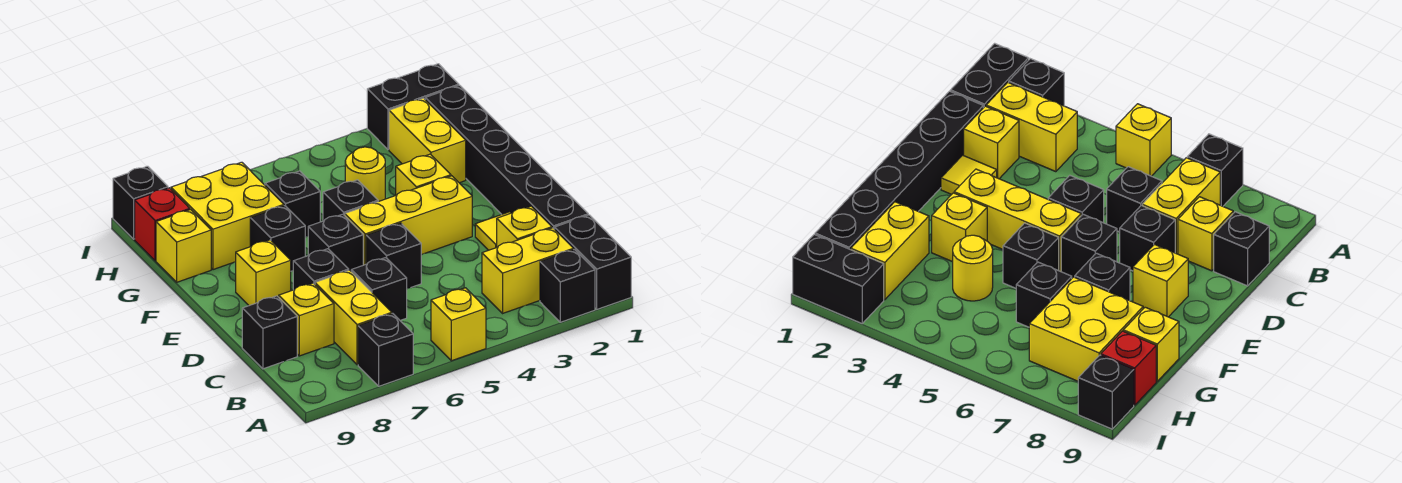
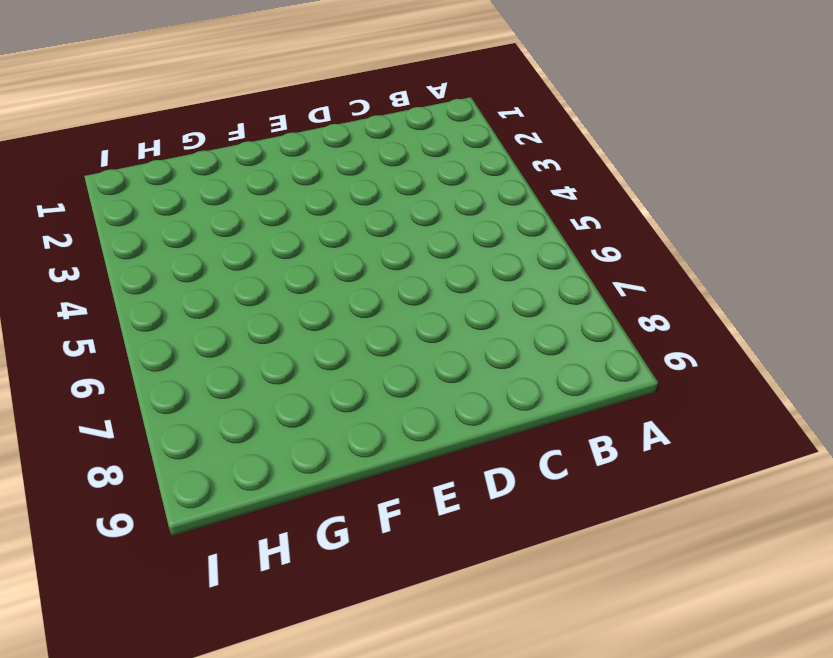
none -> black 1x2 brick [555,215,631,309]
none -> black 1x1 brick [540,249,595,322]
none -> yellow 1x1 brick [431,288,486,361]

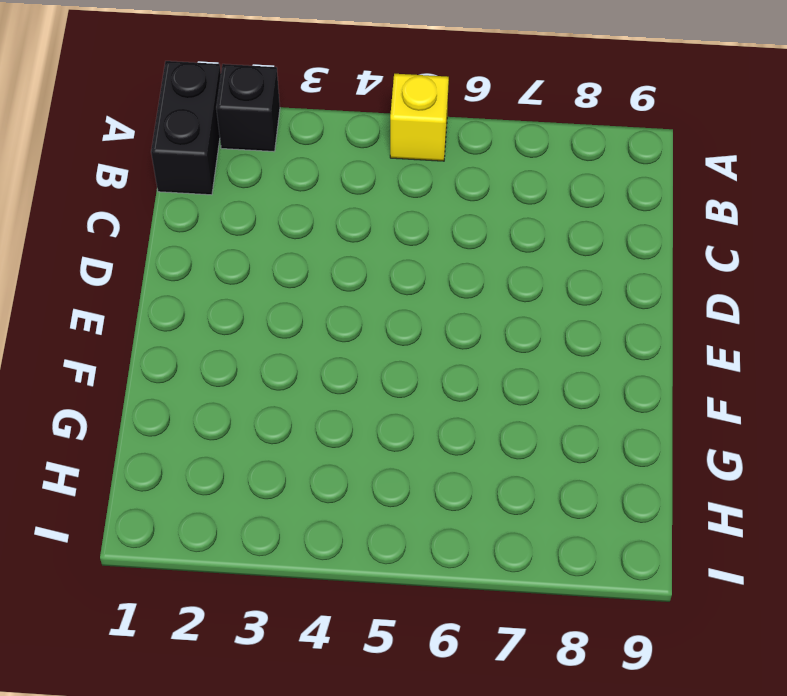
none -> black 1x1 brick [358,313,413,386]
none -> yellow 1x2 brick [482,228,573,313]
none -> yellow 1x2 brick [315,270,392,365]

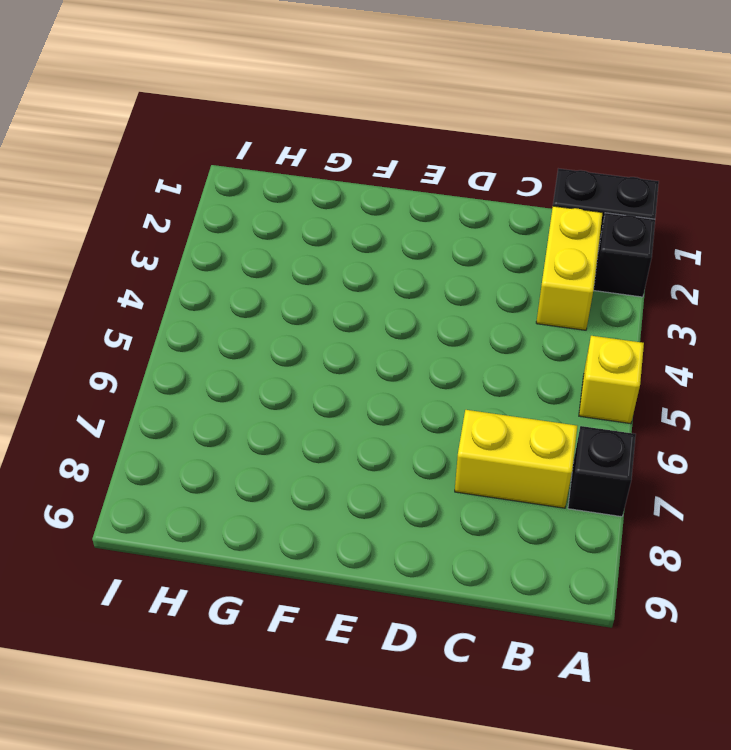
none -> black 1x6 brick [425,85,588,229]
none -> yellow 1x1 brick [497,206,552,247]
none -> black 1x1 brick [351,258,407,320]

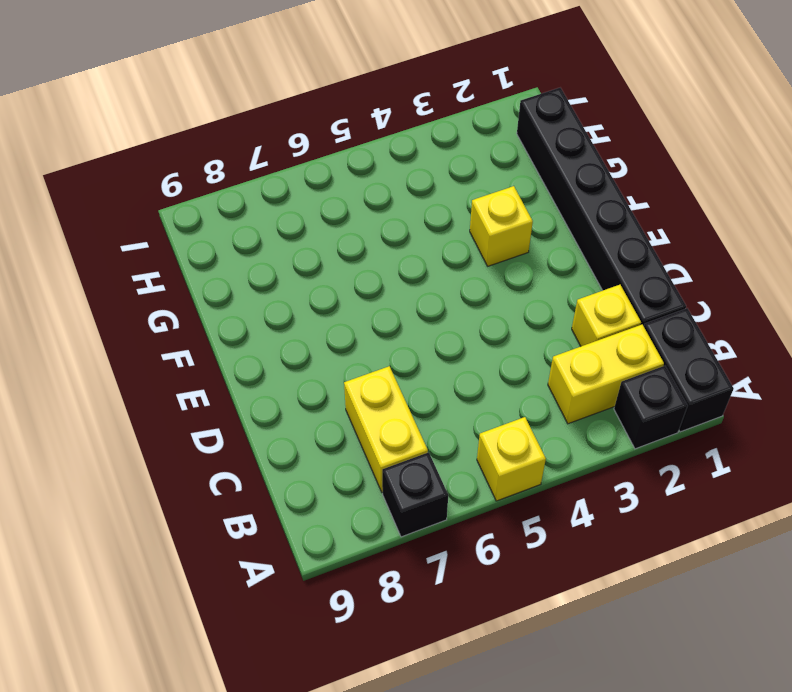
none -> black 1x1 brick [351,258,407,320]
none -> yellow 1x1 brick [279,283,334,356]
none -> black 1x1 brick [242,296,297,369]

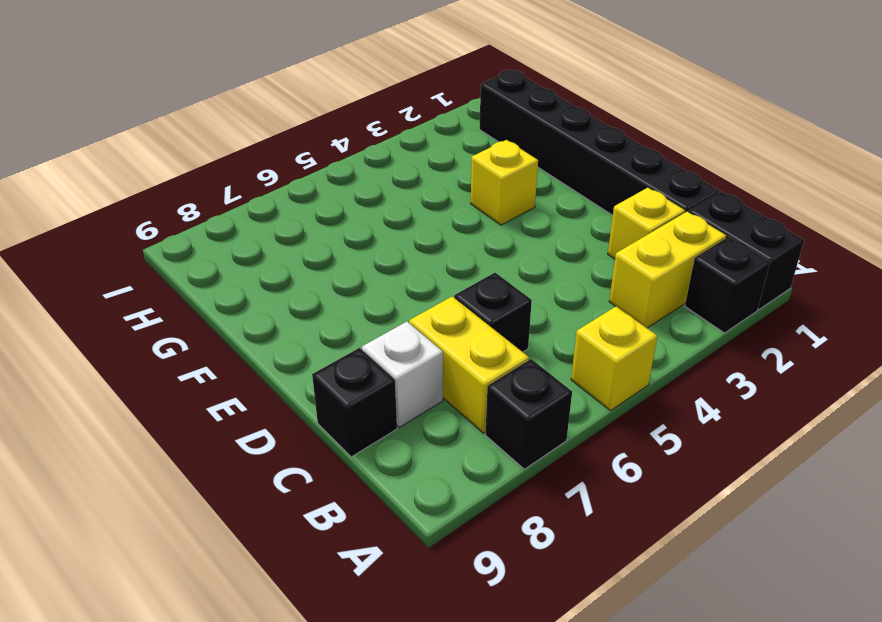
white 1x1 brick [362,322,443,427] -> yellow 1x1 brick [279,283,334,356]
none -> yellow 1x1 tile [475,212,511,250]
none -> black 1x1 brick [366,223,421,289]
none -> black 1x1 brick [293,249,349,290]

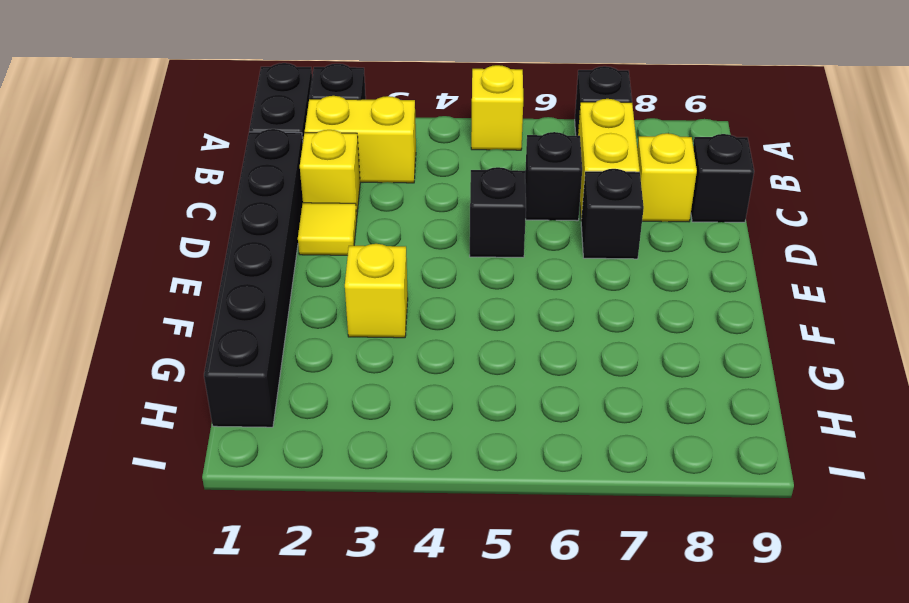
none -> yellow 1x3 brick [345,176,472,265]
none -> black 1x1 brick [308,214,363,271]
none -> yellow 1x1 brick [236,240,291,306]

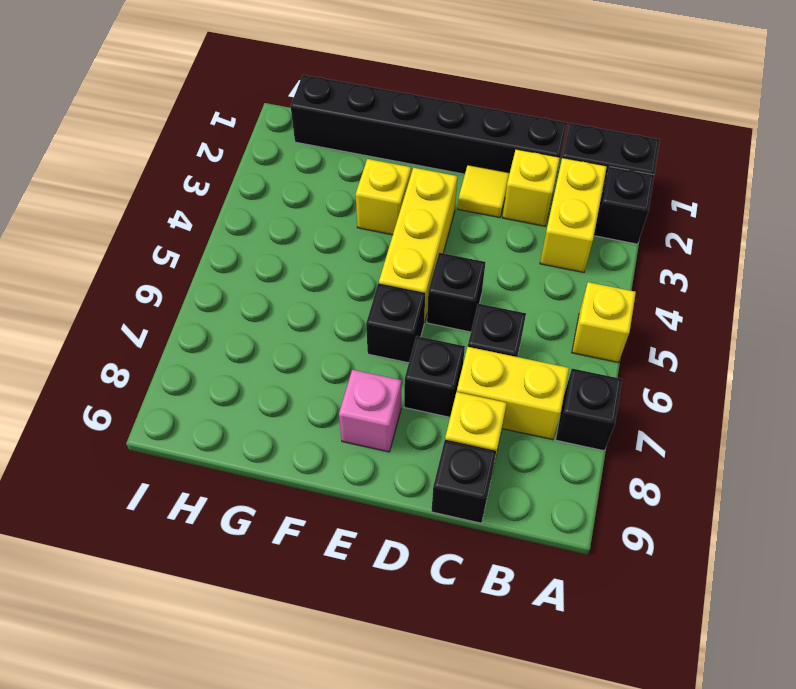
pink 1x1 brick [339,370,401,452] -> yellow 1x1 brick [236,240,291,306]
none -> black 1x1 brick [323,180,378,221]
none -> black 1x1 brick [250,206,305,271]
none -> yellow 1x2 brick [389,98,466,183]

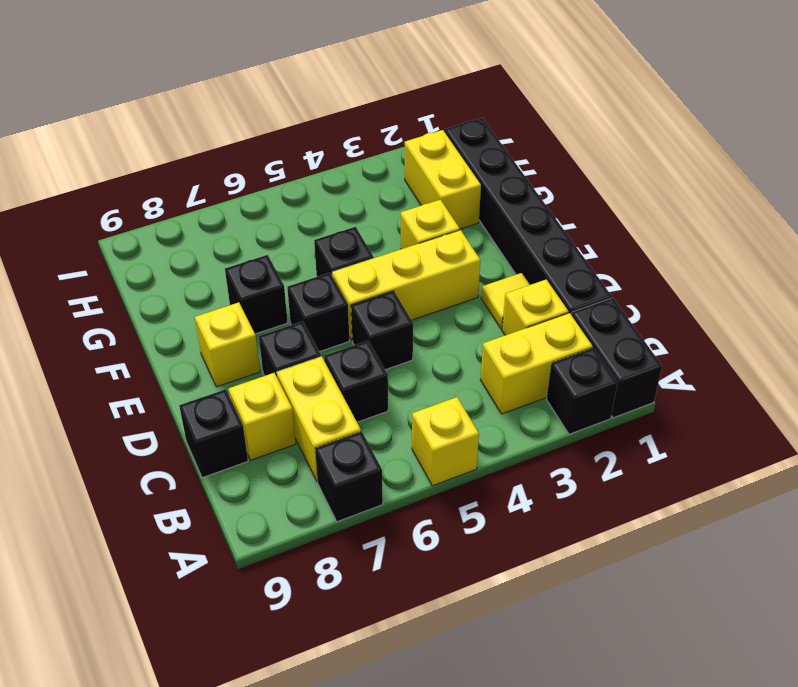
none -> yellow 1x1 round brick [345,147,385,201]
none -> black 1x1 brick [265,171,320,237]
none -> yellow 2x2 brick [171,162,284,270]

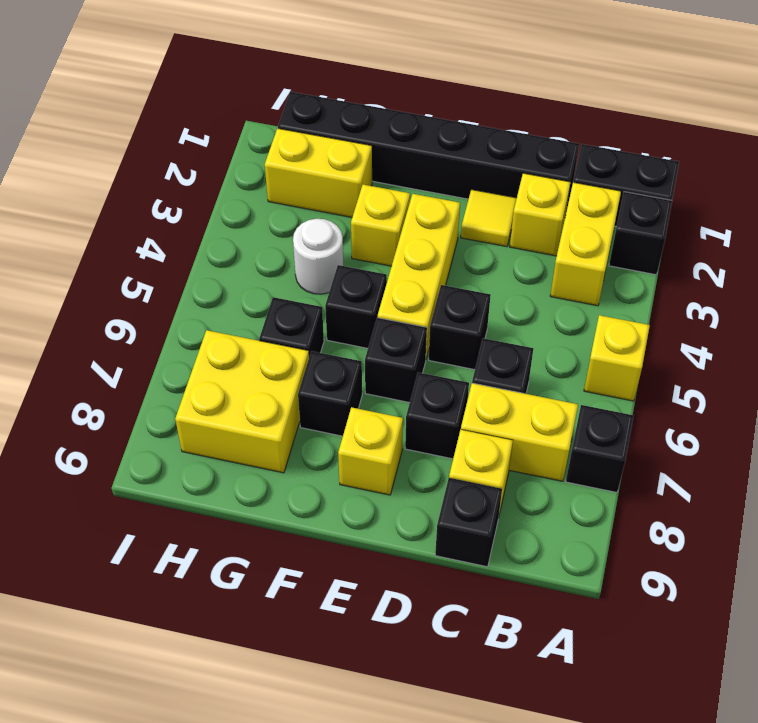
white 1x1 round brick [293,219,343,294] -> yellow 1x1 round brick [345,147,385,201]
none -> yellow 1x1 brick [156,210,211,282]
none -> red 1x1 brick [135,188,190,261]
none -> black 1x2 brick [367,64,459,149]

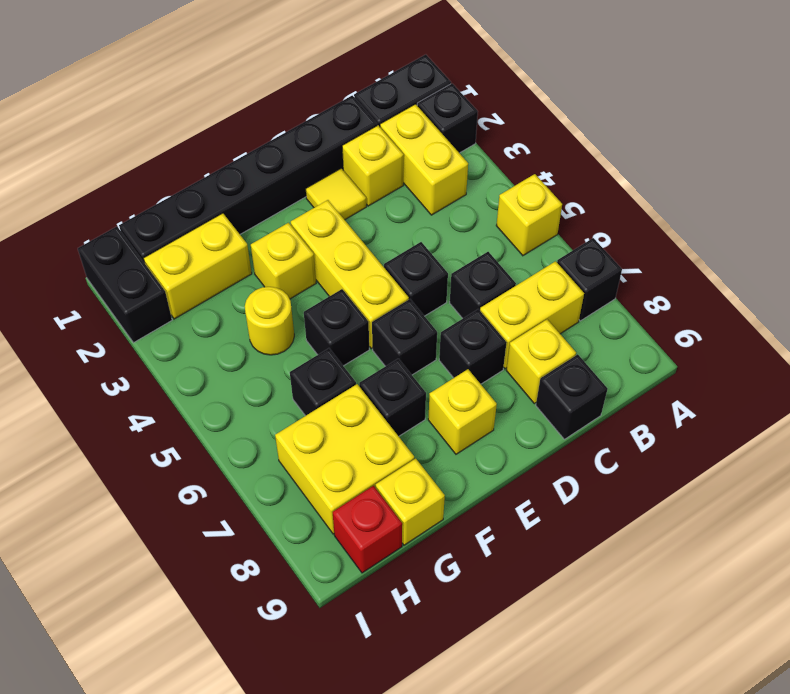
none -> black 1x1 brick [113,166,168,239]

